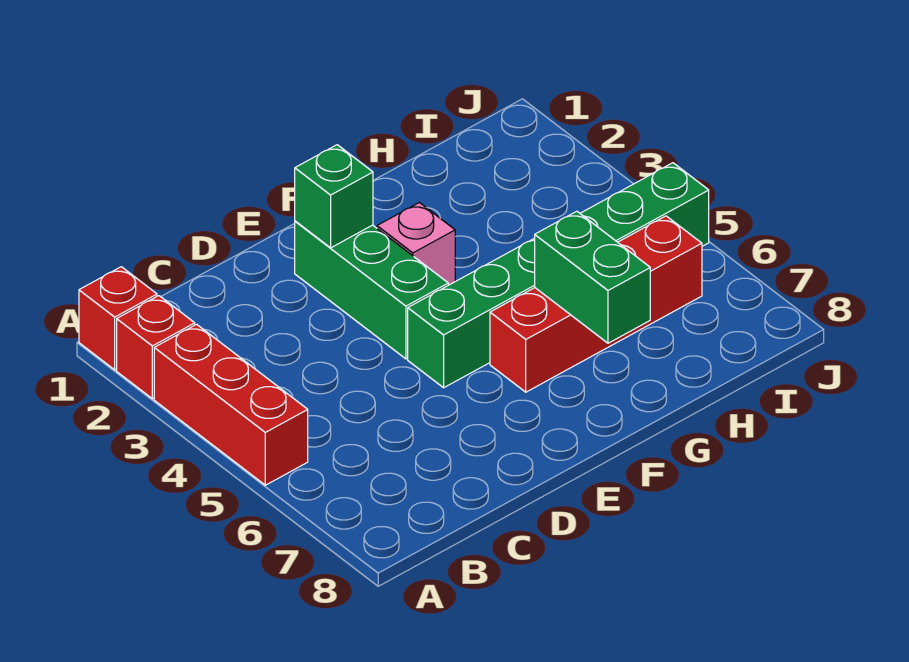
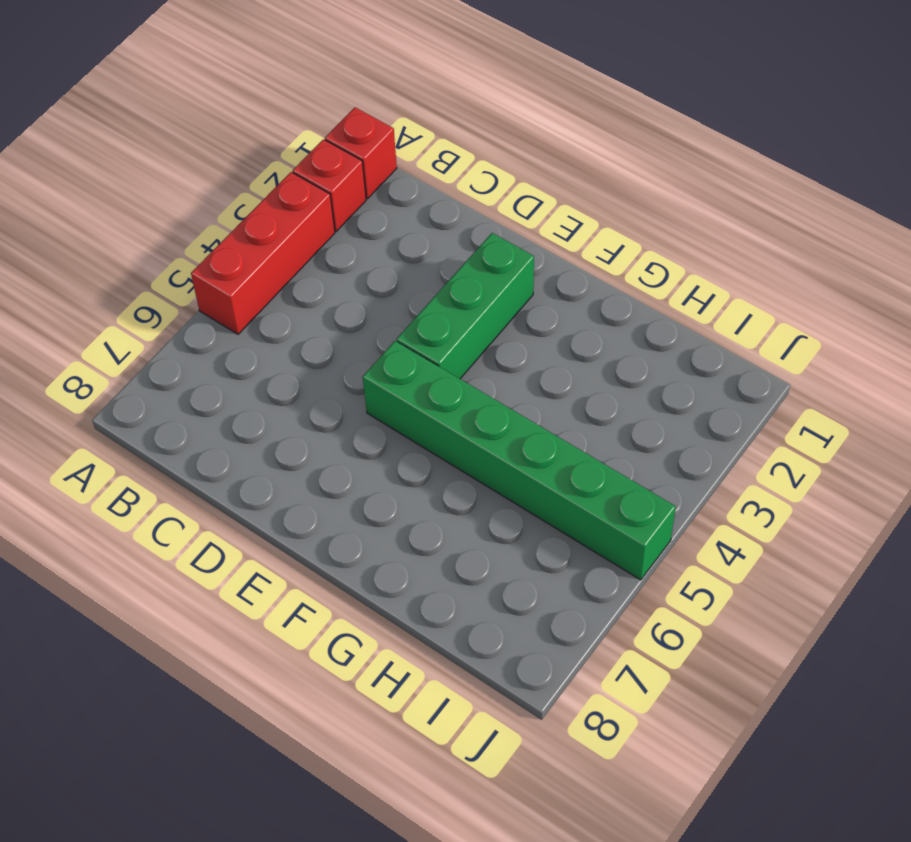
none -> pink 1x1 brick [377,203,455,285]
none -> red 1x4 brick [490,216,702,392]

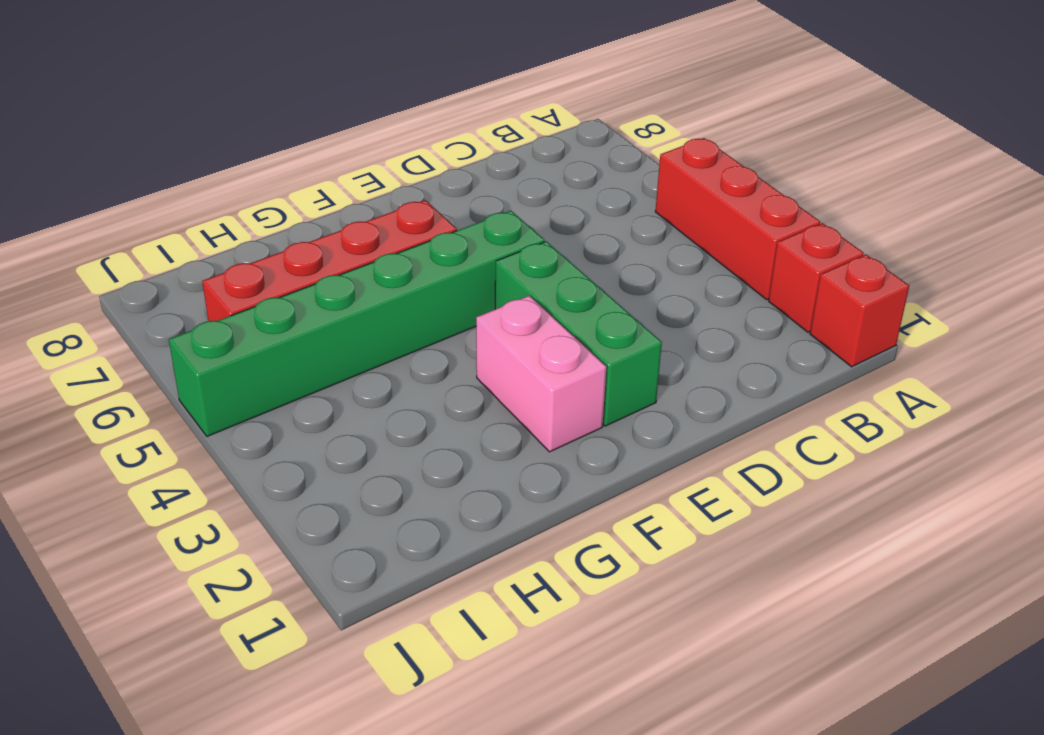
pink 1x2 brick [476,296,606,452] -> pink 1x1 brick [377,203,455,285]
none -> green 1x1 brick [295,145,373,248]
none -> green 1x2 brick [535,211,650,343]

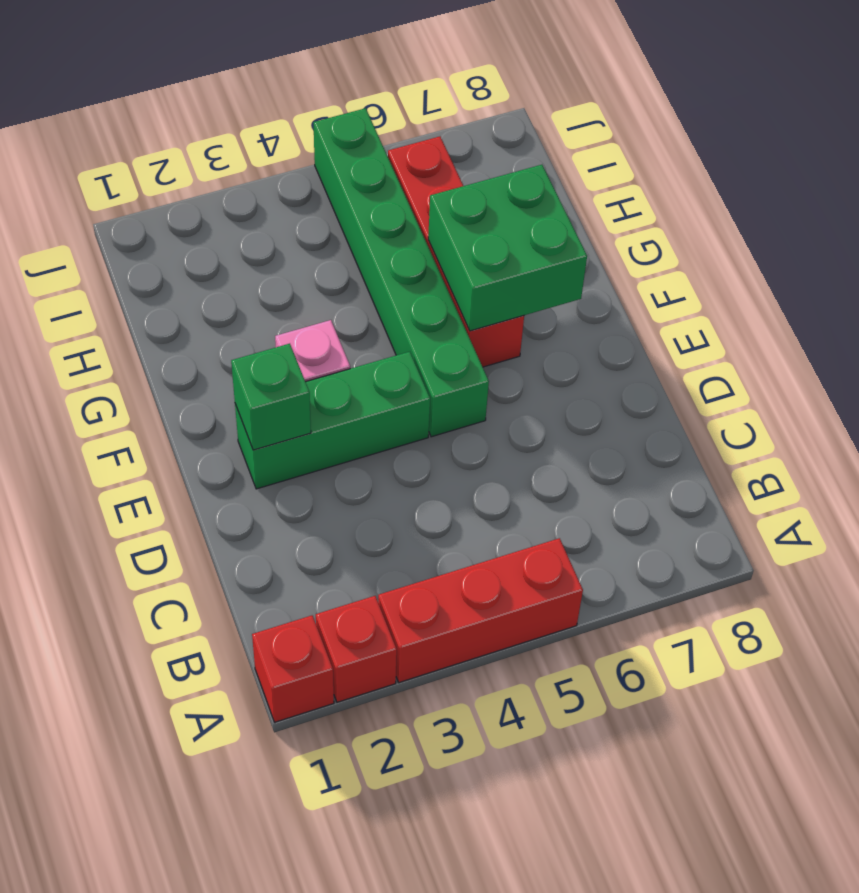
green 2x2 brick [428,165,587,331] -> green 1x2 brick [535,211,650,343]

